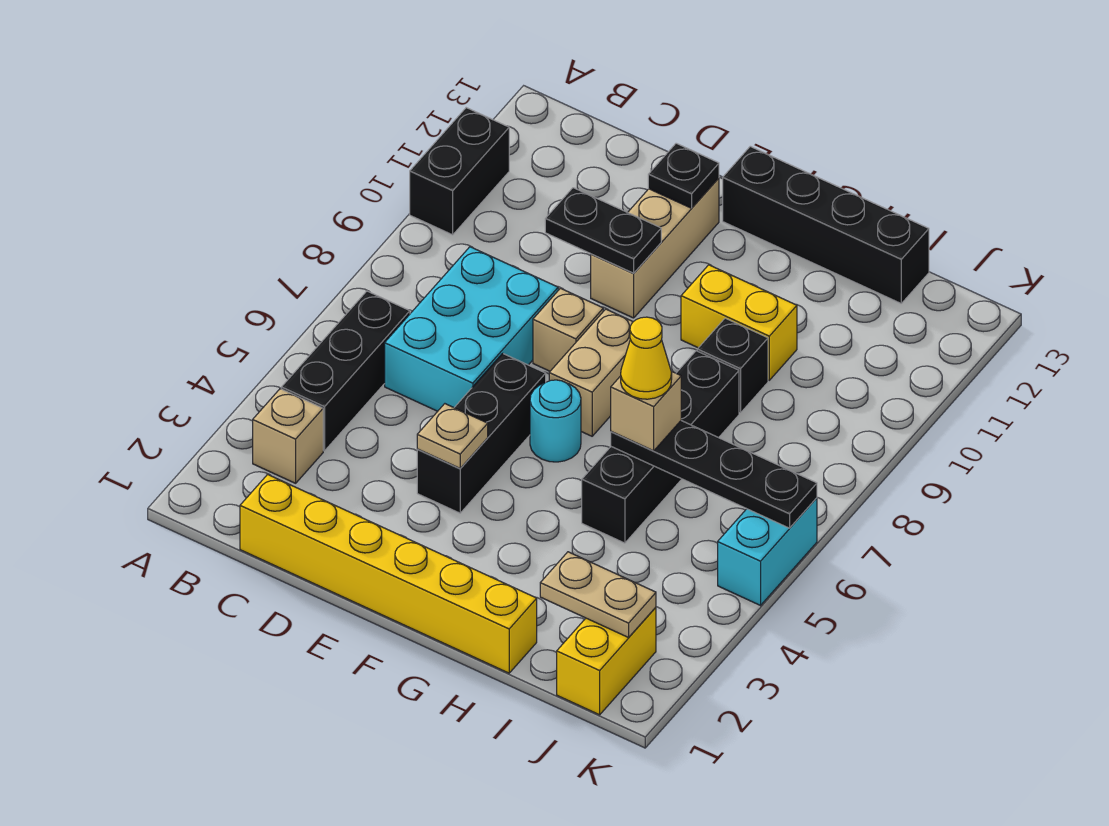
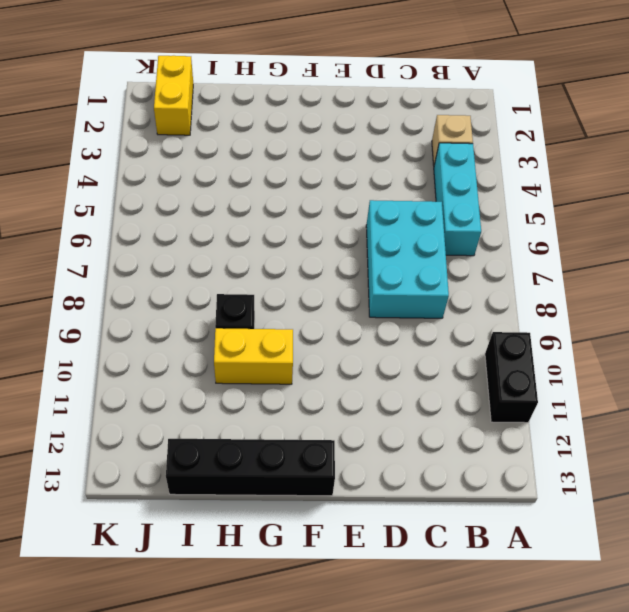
cyan 1x3 brick [434,143,481,256] -> black 1x3 brick [281,291,410,451]
none -> yellow 1x6 brick [240,475,537,673]
none -> black 1x3 brick [417,353,546,513]
none -> tan 1x1 brick [533,288,603,371]

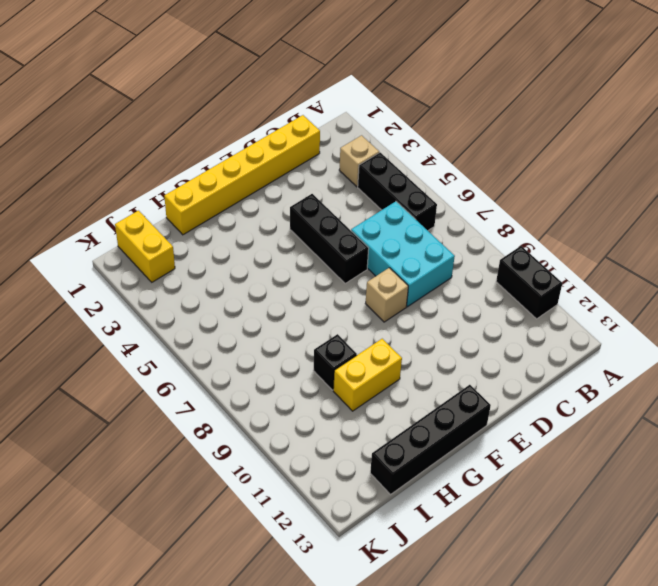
none -> tan 1x3 brick [591,178,719,318]
none -> cyan 1x1 round brick [530,380,581,462]
none -> tan 1x2 brick [549,309,633,436]

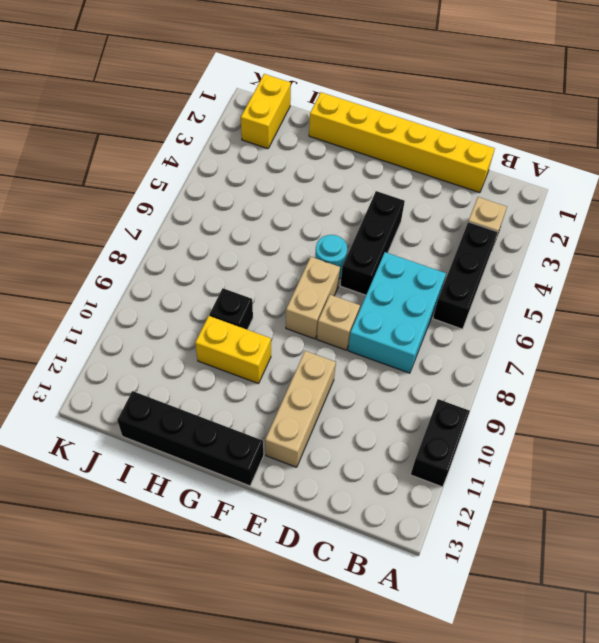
none -> black 1x4 brick [582,351,739,543]
none -> cyan 1x2 brick [718,498,817,605]
none -> black 1x2 plate [545,188,661,273]

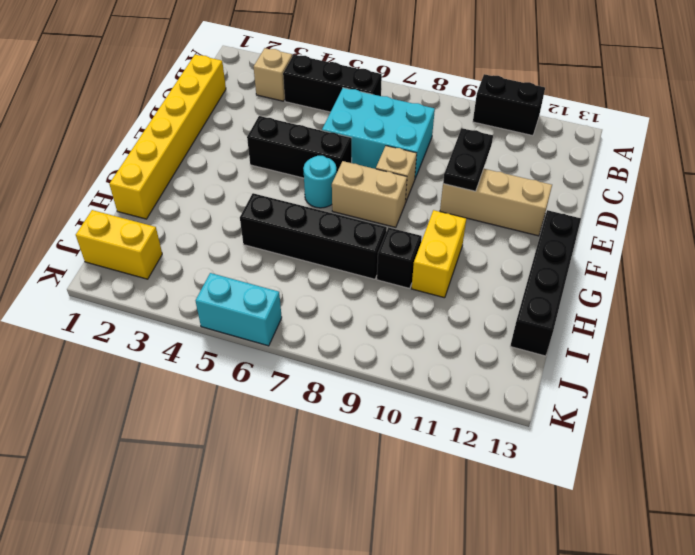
none -> tan 1x1 plate [417,404,488,468]
none -> black 1x1 plate [648,143,719,208]
none -> black 1x4 plate [611,421,817,528]

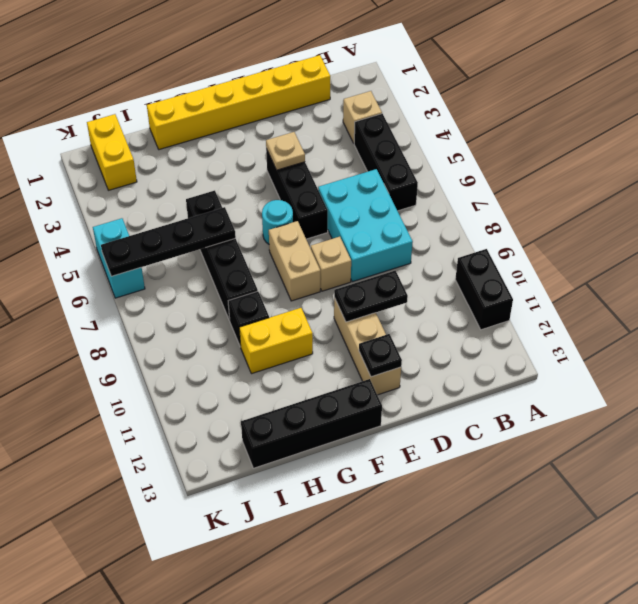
none -> tan 1x2 plate [540,552,656,638]
none -> tan 1x1 brick [611,371,681,451]
none -> yellow 1x1 cone [621,317,672,399]

